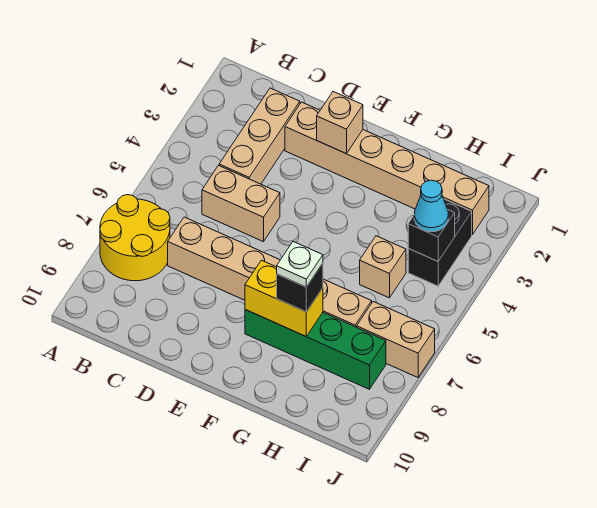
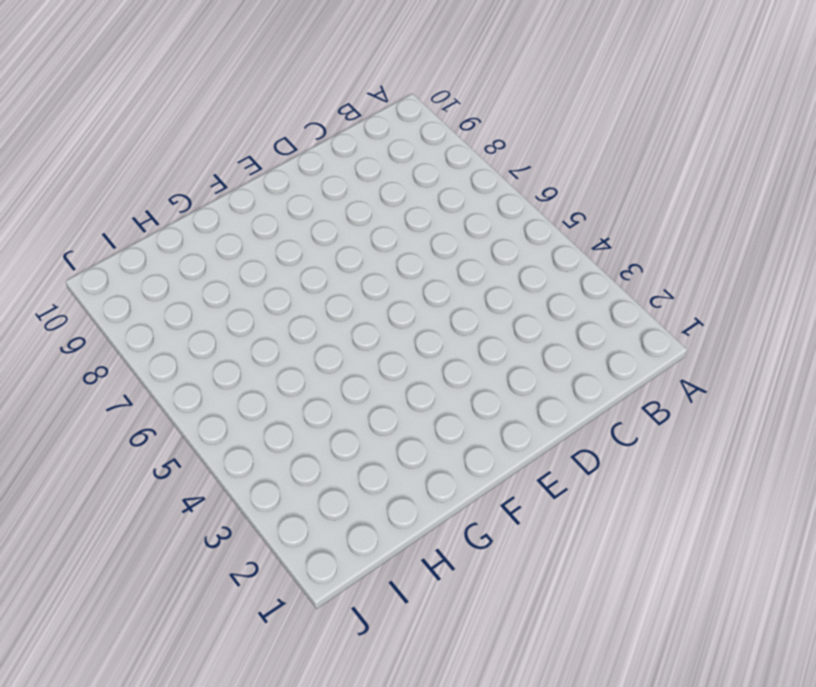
none -> yellow 2x2 round brick [100,195,170,281]
none -> tan 1x3 brick [219,88,300,184]
none -> tan 1x2 brick [202,166,280,242]

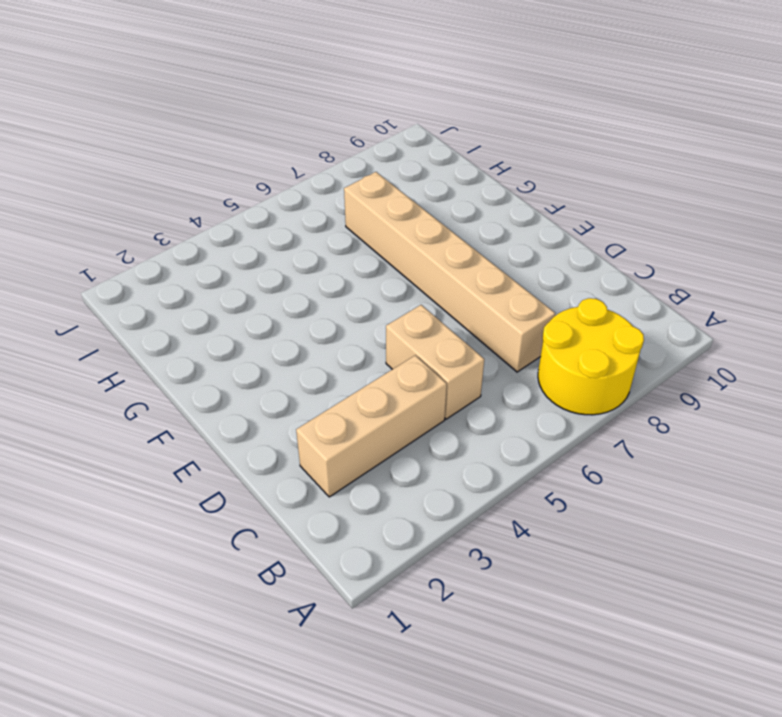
none -> tan 1x6 brick [285,102,489,235]
none -> green 1x4 brick [245,310,386,389]
none -> tan 1x1 brick [360,236,406,298]

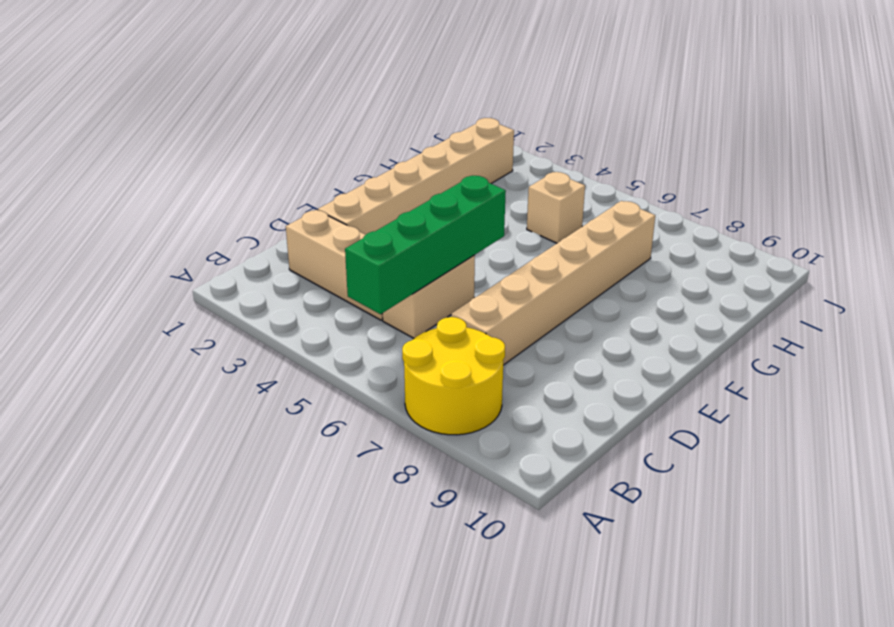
green 1x4 brick [345,176,506,314] -> green 1x4 brick moved to [245,310,386,389]
none -> black 1x2 brick [408,199,472,286]
none -> tan 1x2 brick [357,302,435,377]
none -> tan 1x1 brick [317,92,363,154]

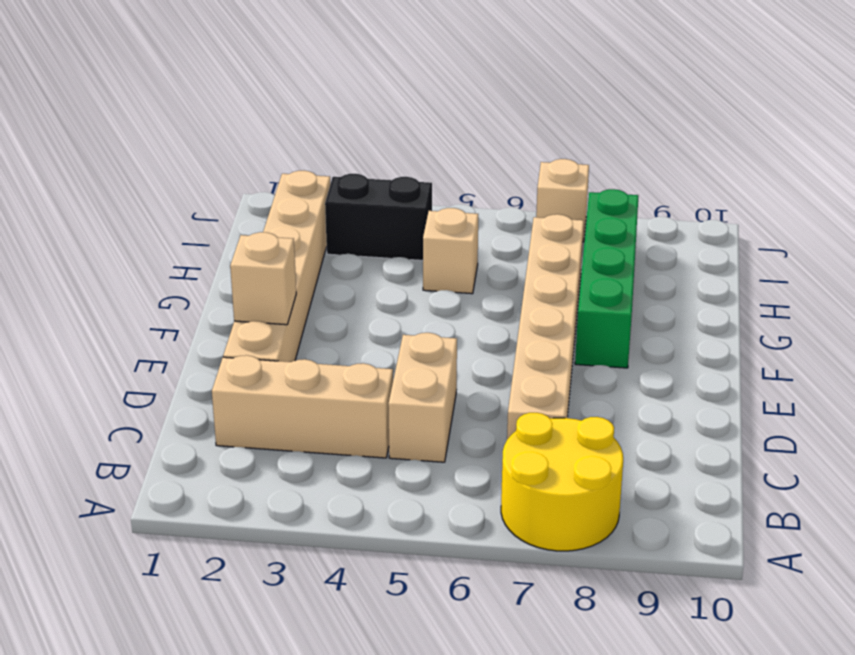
tan 1x1 brick [536,159,589,242] -> tan 1x2 brick [357,302,435,377]
none -> yellow 1x2 brick [245,260,323,337]
none -> black 1x1 brick [408,210,455,261]
none -> black 1x1 brick [277,263,323,312]

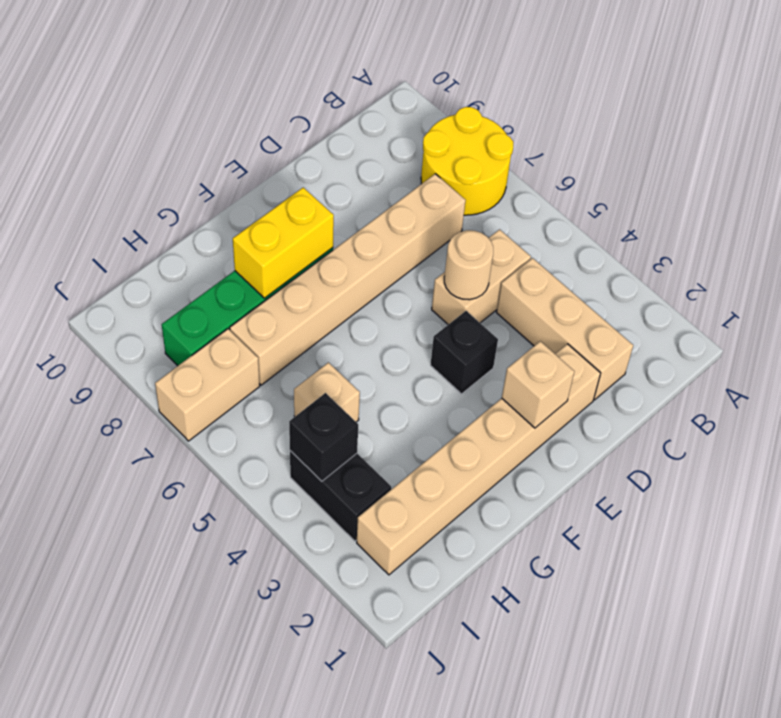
tan 1x1 round brick [444,230,493,300] -> none
black 1x1 brick [430,311,498,394] -> black 1x1 brick moved to [277,263,323,312]
none -> cyan 1x1 cone [414,180,448,232]
none -> white 1x1 plate [277,242,323,287]

